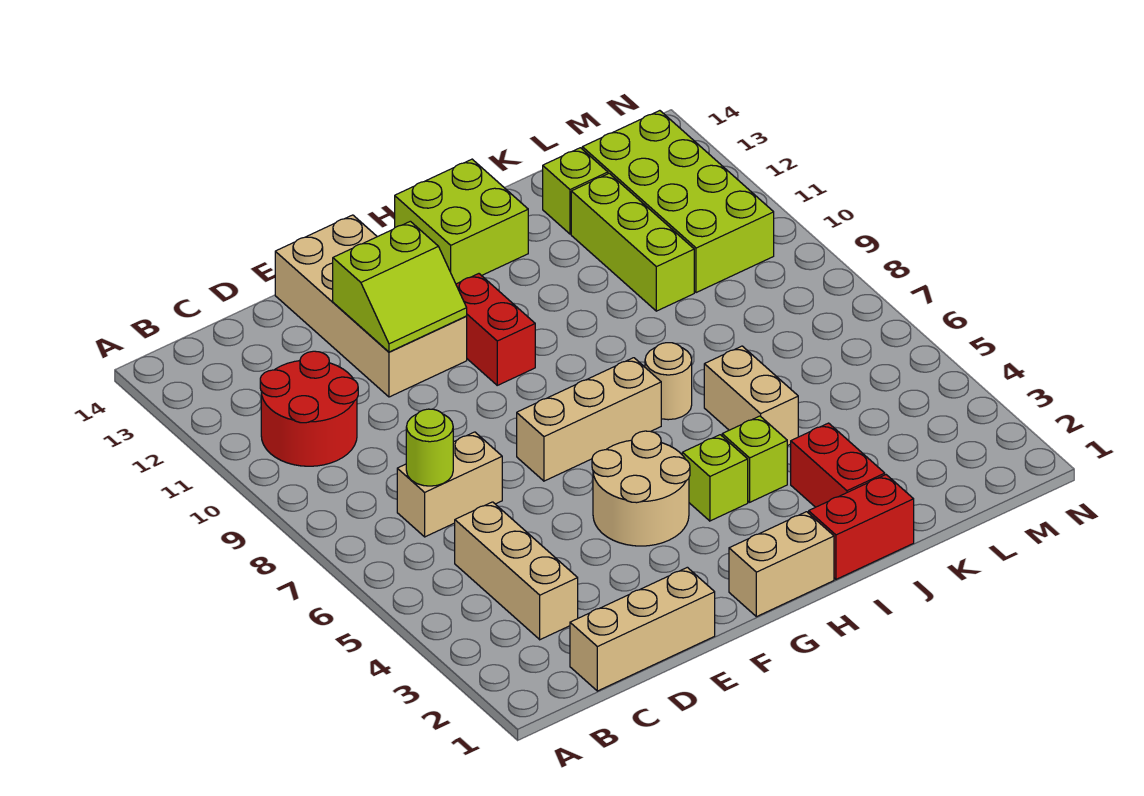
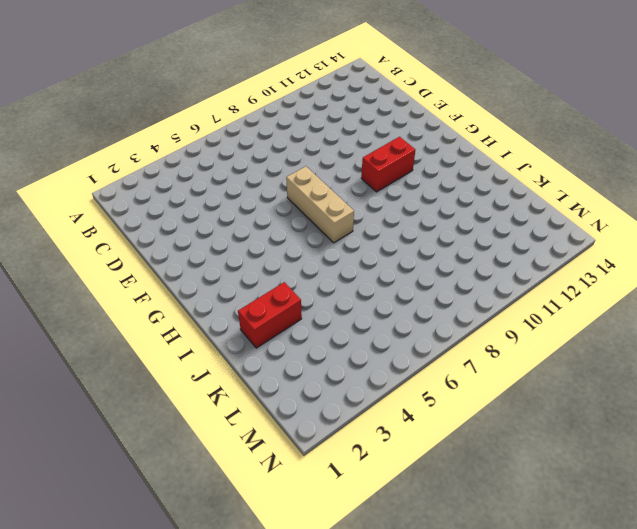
none -> red 2x2 round brick [260,351,358,466]
none -> tan 1x3 brick [570,567,715,691]
none -> tan 1x3 brick [455,502,578,640]

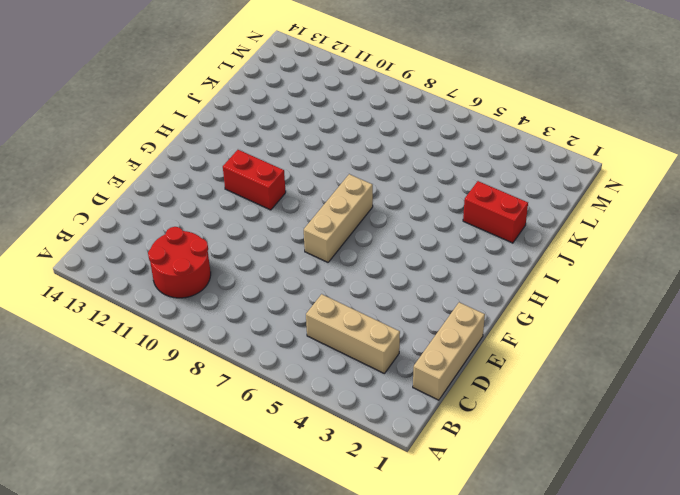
none -> tan 1x2 brick [397,432,502,537]
none -> tan 2x4 brick [275,215,467,397]
none -> tan 2x2 round brick [592,431,690,546]

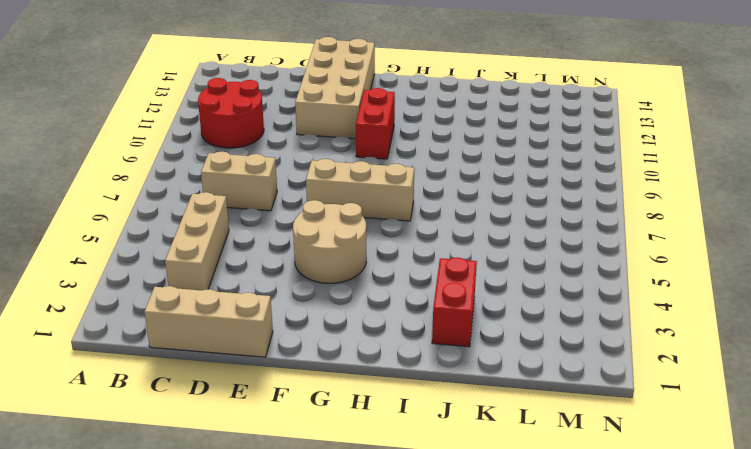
none -> tan 1x2 brick [729,512,834,617]
none -> lime 1x1 brick [682,435,748,521]
none -> lime 2x2 brick [395,159,528,284]

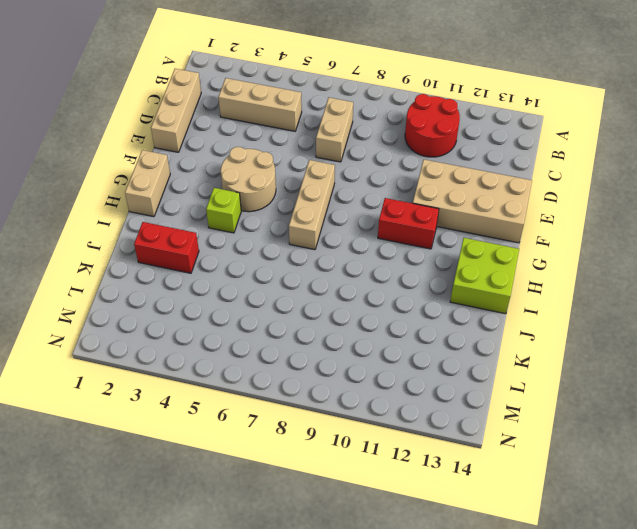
none -> red 1x2 brick [809,475,914,579]
none -> lime 1x1 brick [722,416,787,502]
none -> tan 1x1 round brick [645,343,692,420]

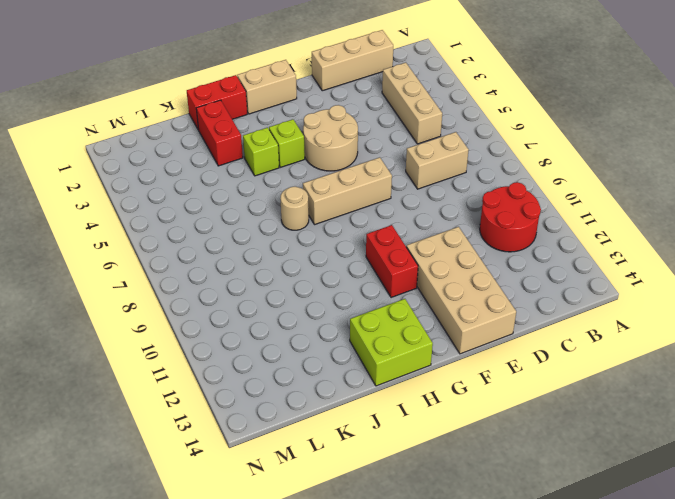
none -> tan 1x2 brick [704,346,798,446]
none -> lime 1x3 brick [571,173,694,311]
none -> lime 1x1 brick [543,148,608,234]

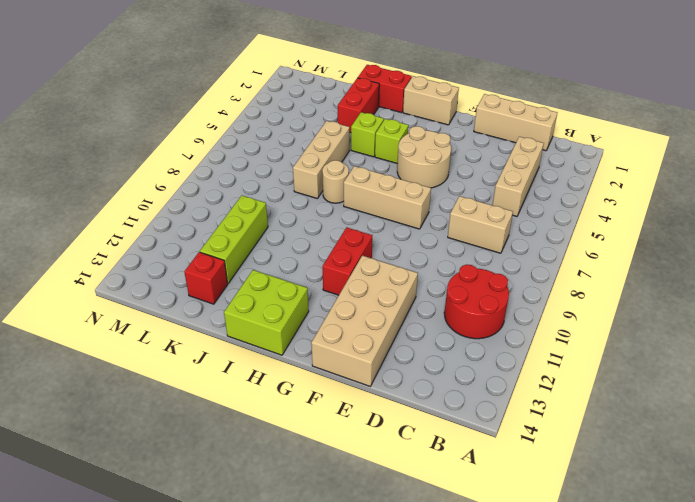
tan 1x3 brick [293,121,349,199] -> tan 1x2 brick [704,346,798,446]
red 1x1 brick [184,252,228,304] -> lime 1x1 brick [543,148,608,234]
none -> lime 2x4 brick [582,111,774,293]
none -> lime 1x1 round brick [406,409,453,486]
none -> lime 2x2 slope [333,221,467,352]

